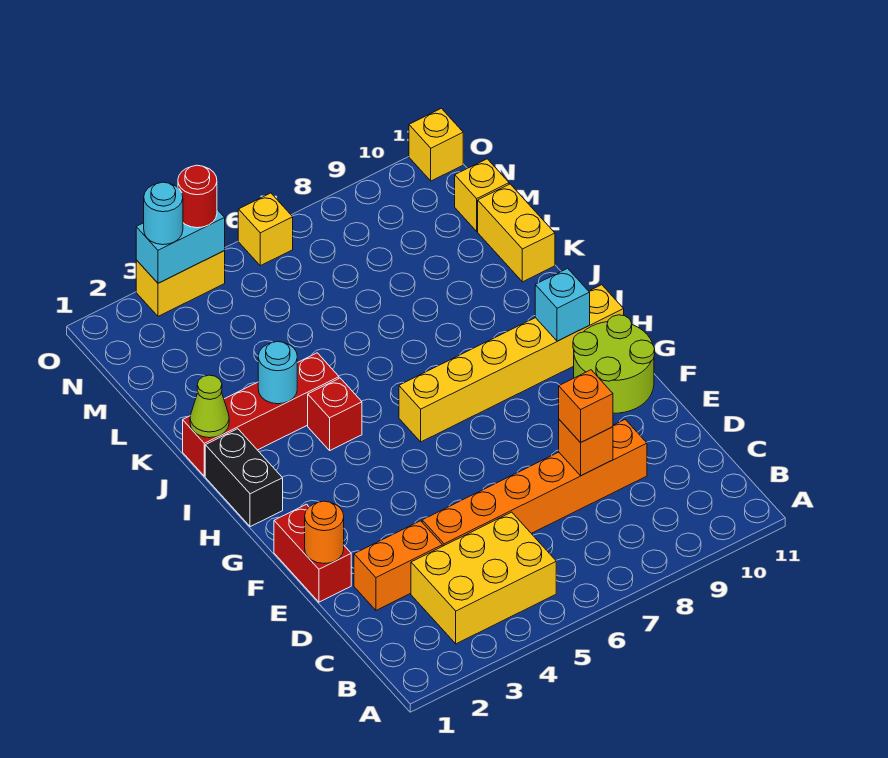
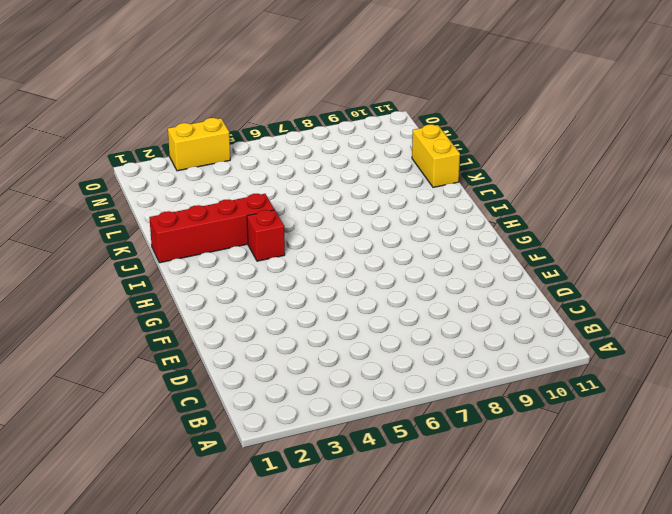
none -> yellow 2x3 brick [411,512,556,644]
none -> orange 1x2 brick [354,521,442,610]
none -> orange 1x6 brick [422,420,647,546]

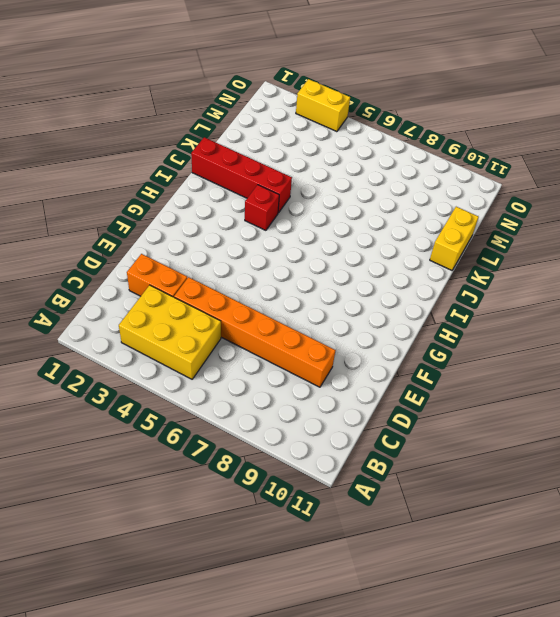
none -> red 1x2 brick [274,504,351,602]
none -> lime 2x2 round brick [573,315,655,413]
none -> black 1x2 brick [205,429,283,527]

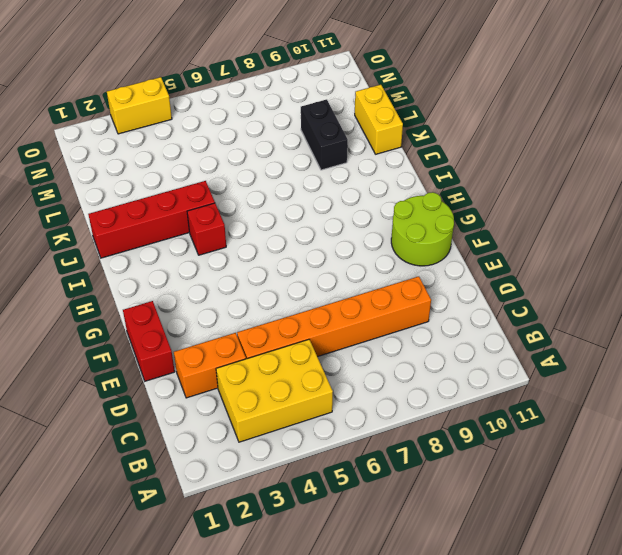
black 1x2 brick [301,99,348,170] -> black 1x2 brick moved to [205,429,283,527]
none -> yellow 1x6 brick [399,285,624,442]
none -> yellow 1x1 brick [455,159,509,231]
none -> yellow 1x1 brick [238,193,293,266]

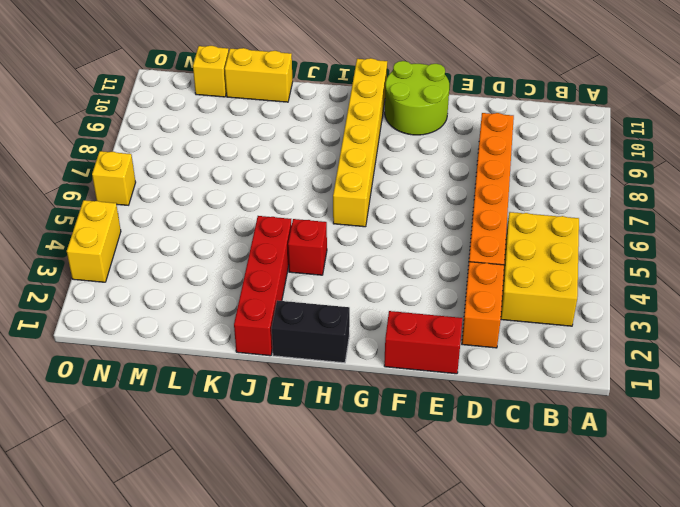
none -> yellow 1x1 brick [409,108,463,181]
none -> orange 1x1 brick [559,420,613,476]
none -> orange 1x1 round brick [305,501,344,563]

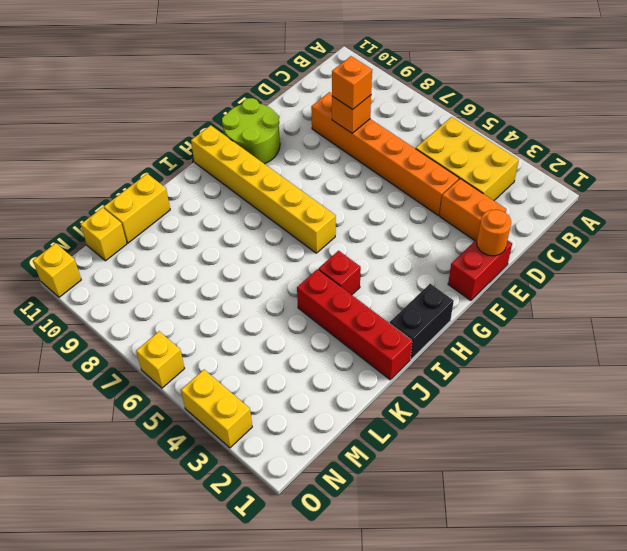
none -> cyan 1x1 brick [535,268,590,341]
none -> lime 1x1 cone [190,375,229,438]
none -> cyan 1x1 round brick [258,342,297,404]

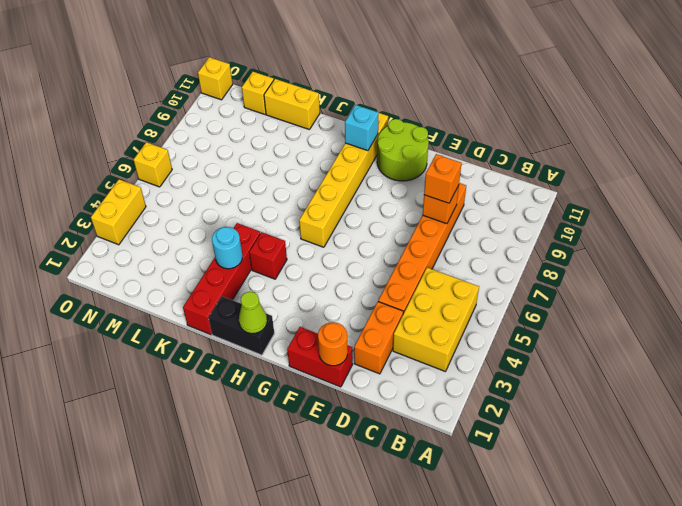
lime 1x1 cone [239,292,267,334] -> lime 1x1 cone moved to [190,375,229,438]
none -> cyan 1x2 brick [136,210,225,283]
none -> cyan 1x1 round brick [144,182,183,245]
none -> red 1x1 round brick [178,165,217,228]

